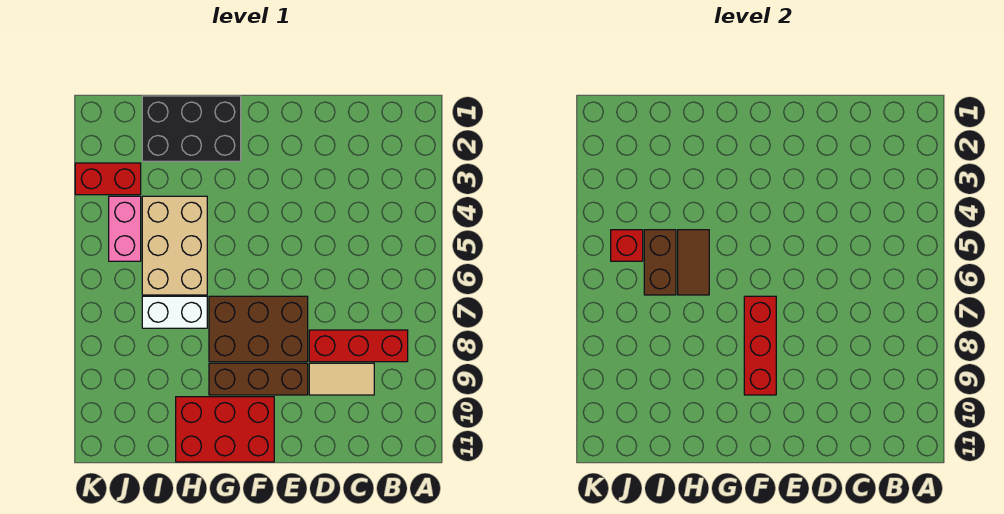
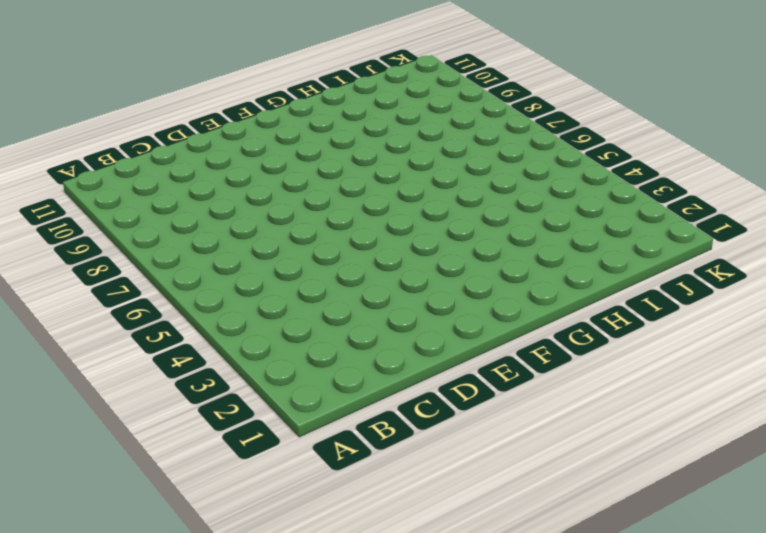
none -> red 1x3 brick [309,330,408,362]
none -> tan 1x2 tile [309,363,374,395]
none -> brown 2x3 brick [209,296,308,362]

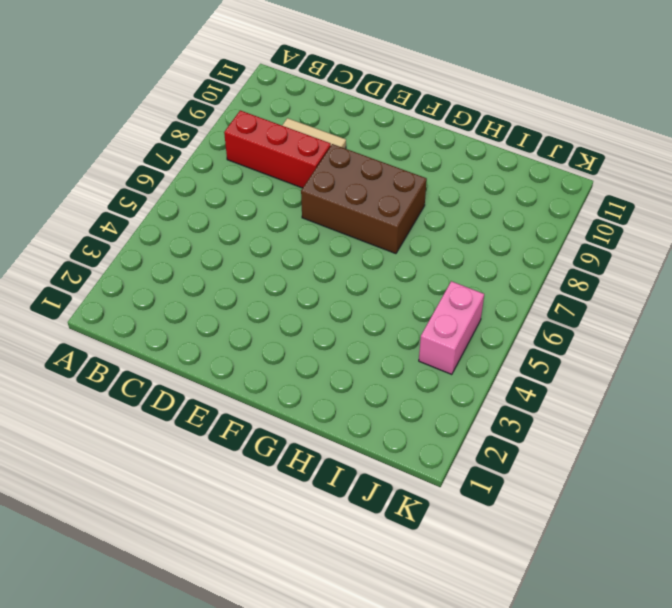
none -> brown 1x3 brick [209,363,308,395]
none -> red 2x3 brick [176,397,274,462]
none -> black 2x3 brick [142,96,241,161]

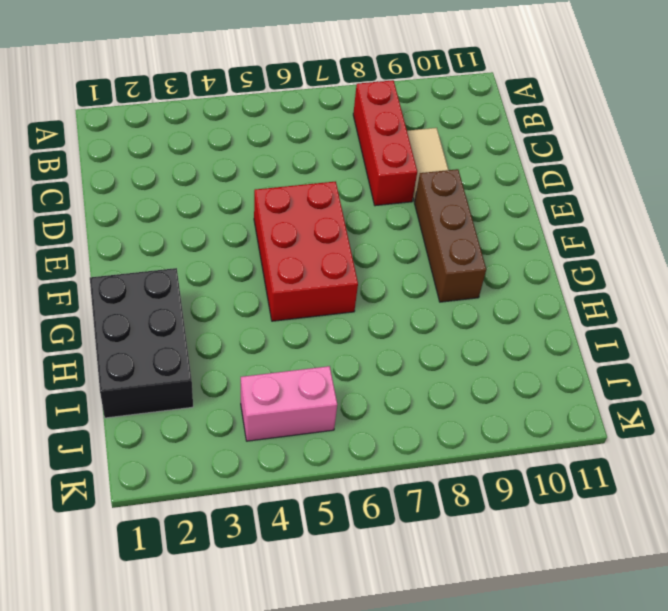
red 2x3 brick [254,181,358,321] -> red 2x3 brick moved to [176,397,274,462]
none -> brown 2x3 brick [209,296,308,362]
none -> tan 2x3 brick [142,196,207,295]
none -> white 1x2 brick [142,296,207,328]

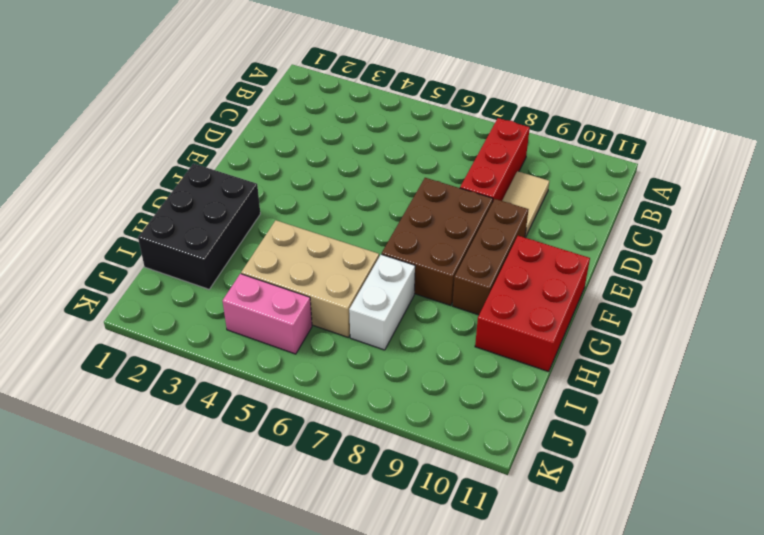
none -> red 1x2 brick [75,163,141,195]
none -> red 1x3 brick [744,296,776,395]
none -> brown 1x2 tile [678,230,709,295]

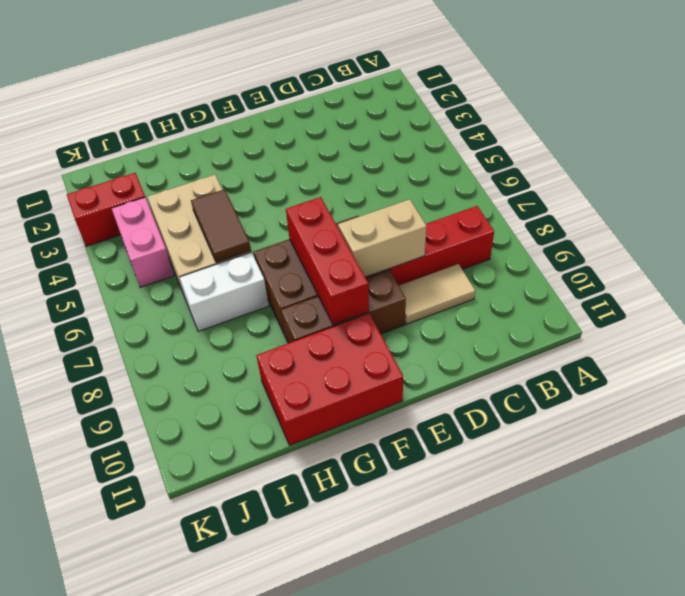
tan 1x2 brick [338,199,427,277] -> none
none -> black 2x3 brick [142,96,241,161]
none -> brown 1x2 brick [644,230,676,295]
none -> red 1x1 brick [611,230,643,261]

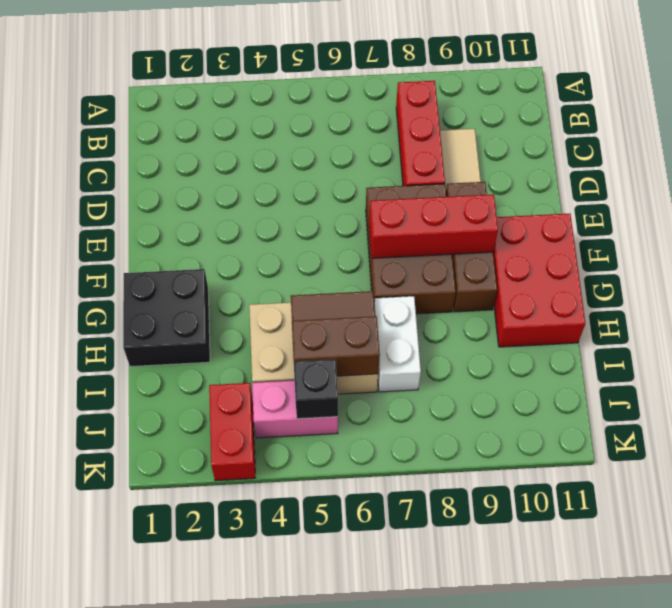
black 2x2 brick [123,269,210,367] -> black 2x3 brick [142,96,241,161]
black 1x1 brick [294,359,338,419] -> red 1x1 brick [611,230,643,261]

